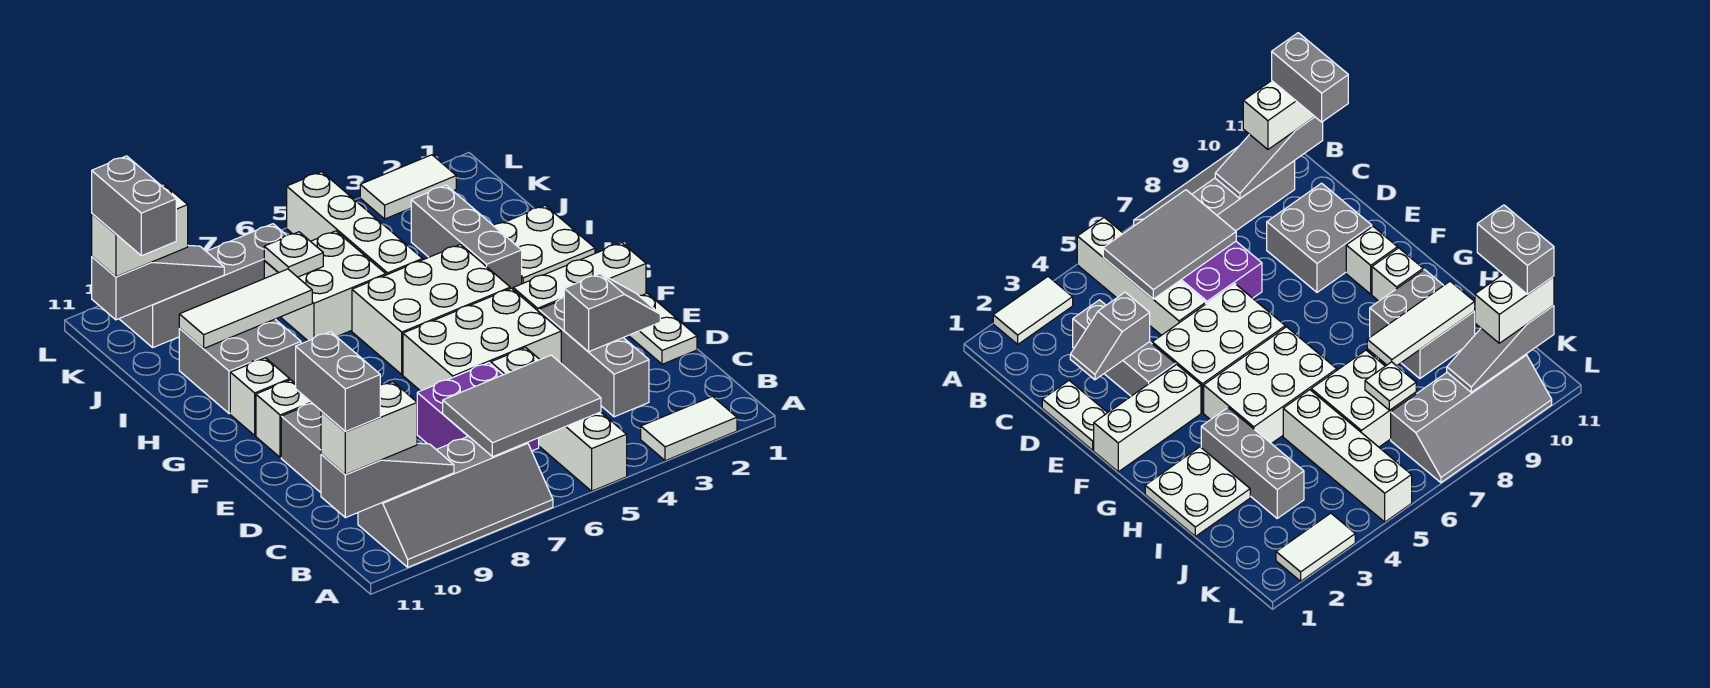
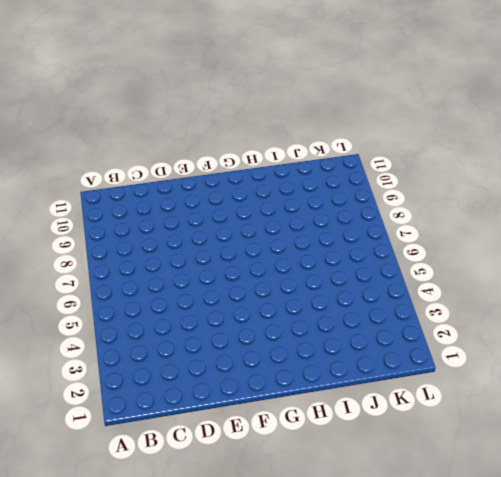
none -> white 1x2 tile [641,396,737,461]
none -> white 1x4 brick [491,348,627,491]
none -> grey 2x4 slope [358,436,553,567]

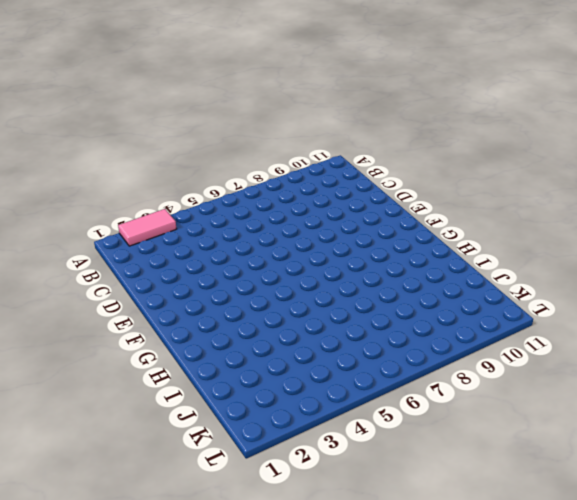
pink 1x2 tile [118,209,177,246] -> white 1x2 tile [641,396,737,461]
none -> white 1x4 brick [491,348,627,491]
none -> grey 2x4 slope [358,436,553,567]
none -> grey 1x3 brick [539,298,649,417]

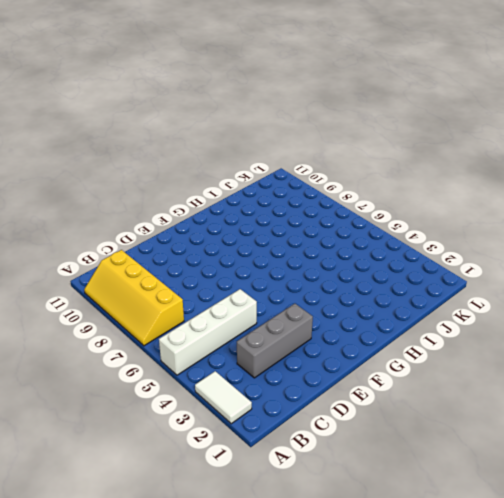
yellow 2x4 slope [84,250,184,346] -> grey 2x4 slope [358,436,553,567]
none -> purple 2x2 brick [417,363,539,451]
none -> white 1x2 plate [629,293,697,364]
none -> grey 2x2 brick [281,403,321,492]

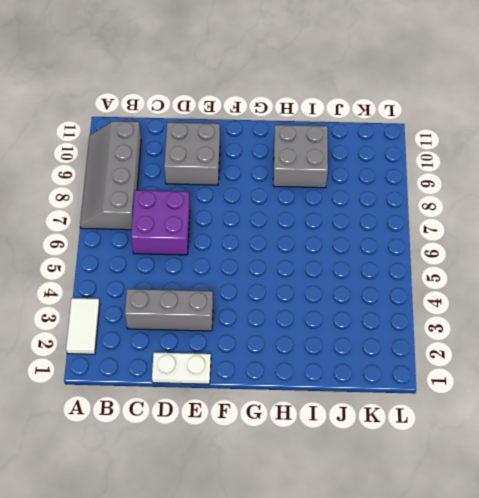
none -> white 1x4 brick [491,348,627,491]
none -> white 2x3 brick [403,288,561,391]
none -> white 1x3 brick [513,243,646,311]

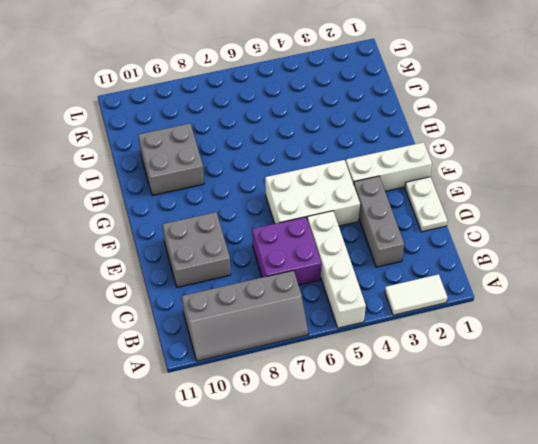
none -> white 1x1 brick [256,380,312,458]
none -> white 2x3 brick [352,244,510,374]
none -> white 1x1 brick [230,358,290,435]

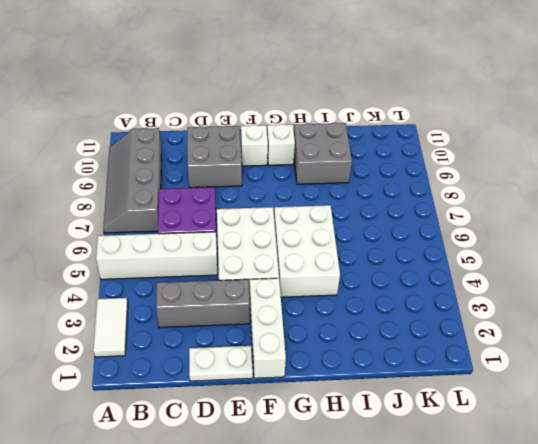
none -> white 2x2 plate [493,205,595,284]
none -> grey 1x3 brick [411,185,522,289]
none -> white 1x4 brick [287,172,423,275]

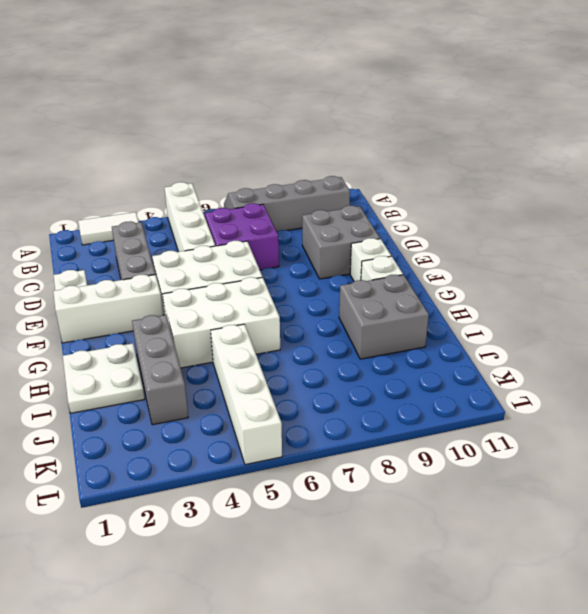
none -> white 2x2 brick [264,231,386,341]
none -> grey 2x4 slope [120,224,286,347]
none -> white 1x2 tile [360,155,456,219]

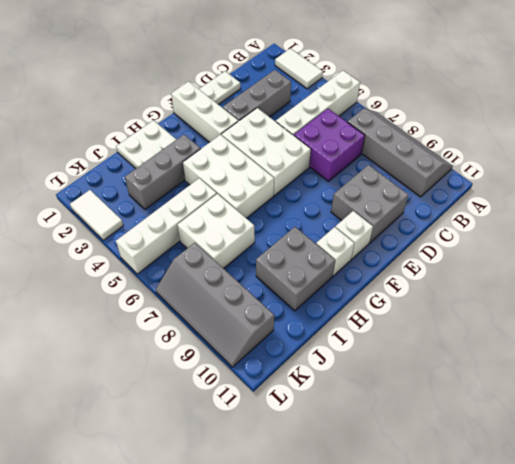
none -> grey 2x3 tile [443,355,601,457]
none -> grey 1x3 slope [321,443,454,518]
none -> grey 1x2 slope [564,274,660,352]

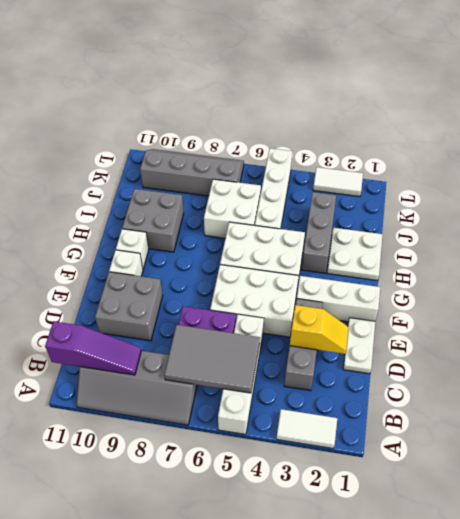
purple 1x3 slope [45,321,142,375] -> grey 1x3 slope [321,443,454,518]
yellow 1x2 slope [290,305,349,354] -> grey 1x2 slope [564,274,660,352]
none -> white 1x3 tile [179,269,312,349]
none -> white 1x1 plate [264,232,323,277]
none -> grey 1x3 slope [92,245,224,320]

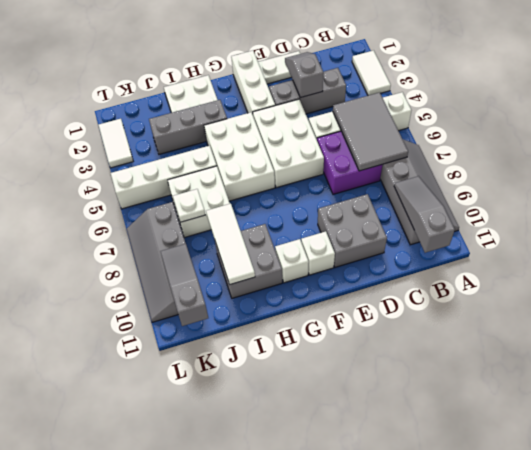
none -> white 1x2 brick [321,382,417,475]
none -> white 1x2 brick [92,184,188,277]
none -> grey 1x2 brick [296,332,380,431]

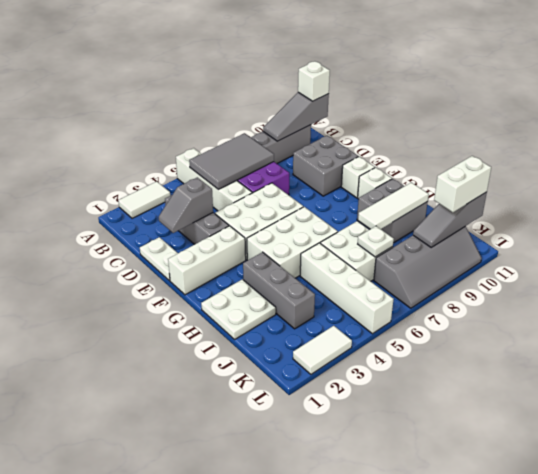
white 1x1 brick [298,62,330,101] -> white 1x2 brick [321,382,417,475]
none -> grey 1x2 brick [296,332,380,431]
none -> grey 1x2 brick [92,156,176,256]

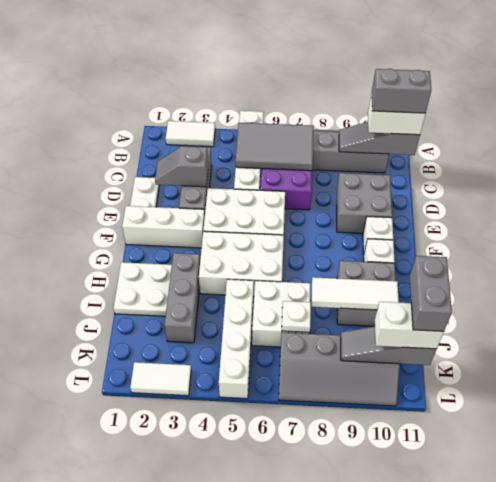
grey 1x2 brick [372,69,431,113] -> grey 1x2 brick turned to [296,332,380,431]

